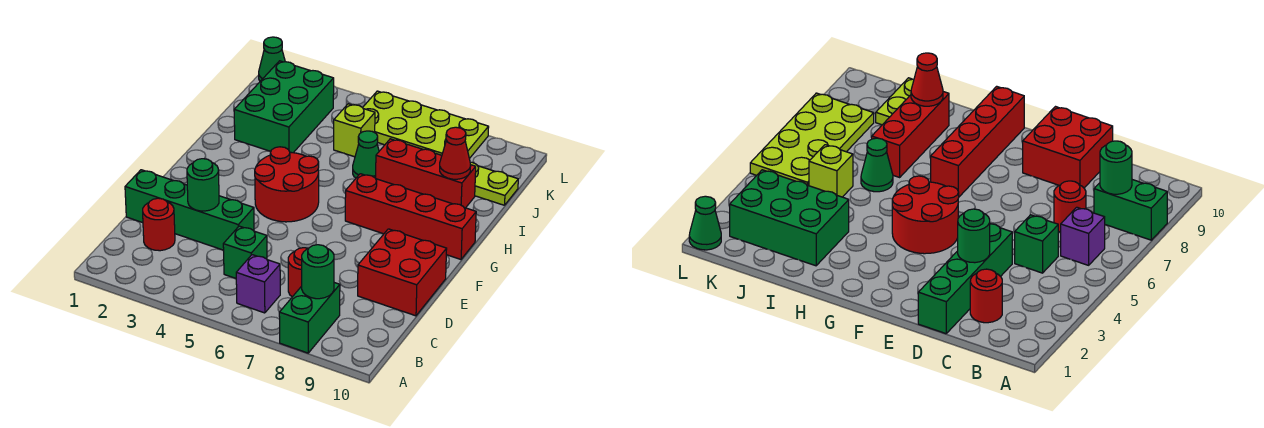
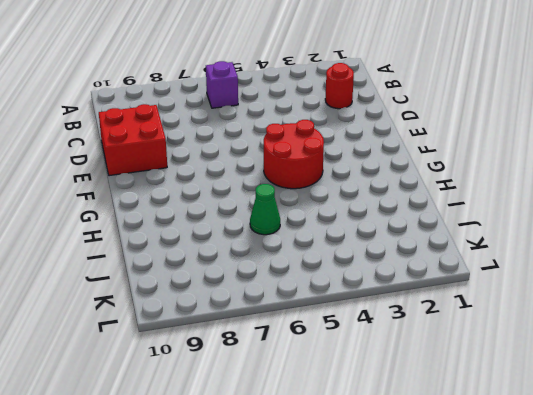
none -> green 1x2 brick [279,283,340,353]
none -> green 1x1 brick [223,226,267,278]
none -> red 1x1 round brick [288,248,308,297]

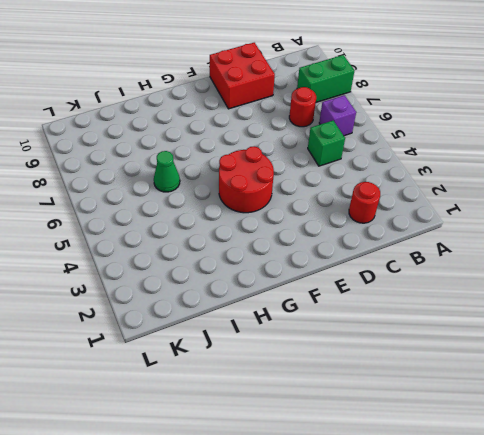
none -> green 1x4 brick [125,170,254,250]
none -> red 1x4 brick [345,174,476,259]
none -> green 2x3 brick [234,61,334,153]

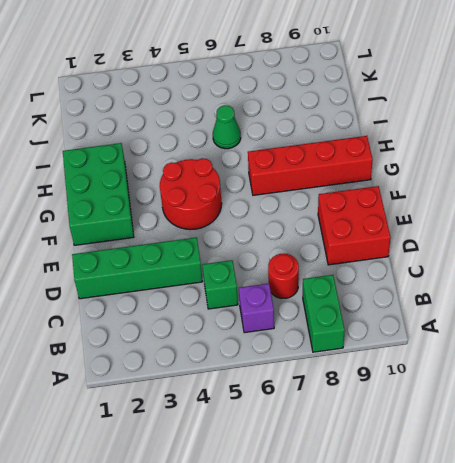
green 2x3 brick [63,143,134,245] -> green 2x3 brick moved to [234,61,334,153]
none -> red 1x1 round brick [143,198,175,251]
none -> red 1x3 brick [376,139,476,208]
none -> lime 1x1 brick [334,104,375,157]

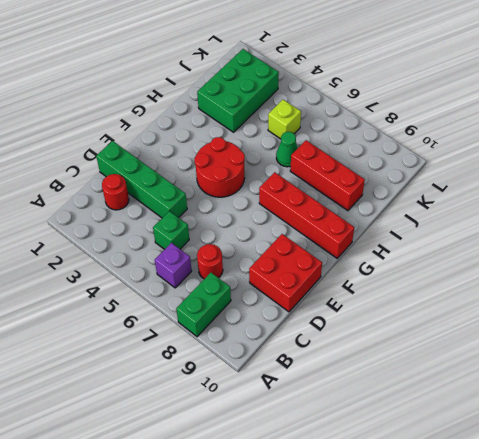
none -> lime 1x2 plate [470,162,518,205]
none -> lime 2x4 plate [363,91,489,159]
none -> green 1x1 cone [259,37,285,81]

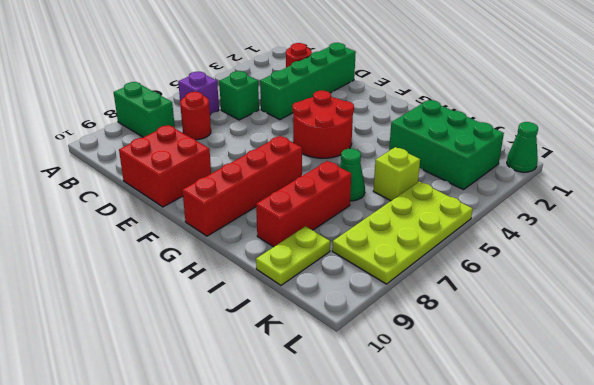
none -> green 1x1 round brick [302,245,334,299]
none -> green 1x1 round brick [187,159,219,211]
none -> red 1x1 cone [440,127,470,179]

